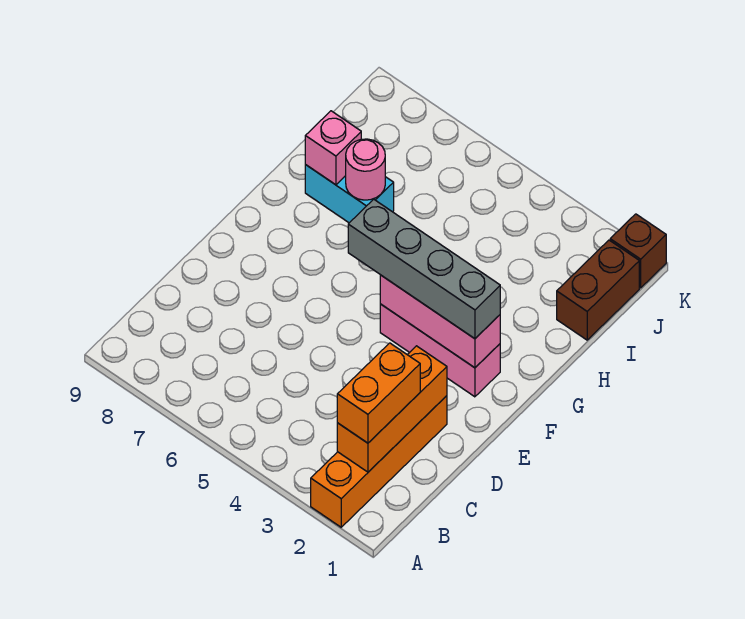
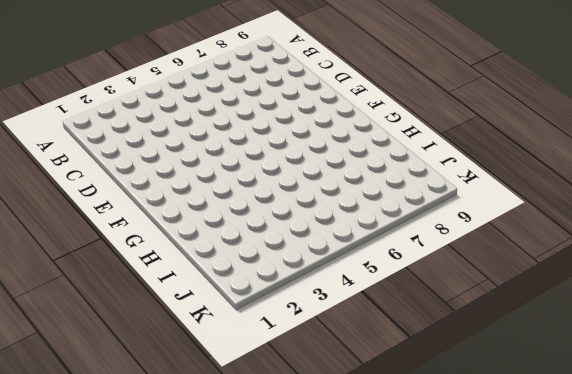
none -> orange 1x4 brick [311,396,447,527]
none -> pink 1x3 brick [380,304,500,397]

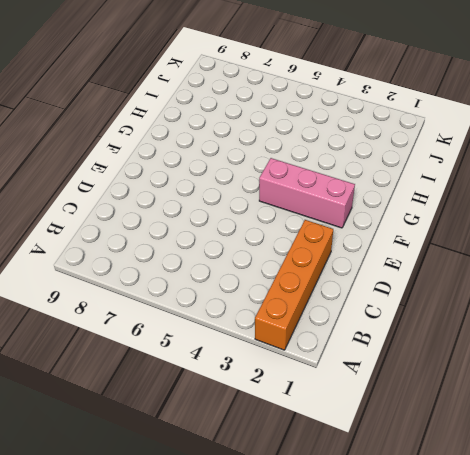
none -> cyan 1x2 brick [305,165,394,223]
none -> brown 1x2 brick [557,240,639,340]

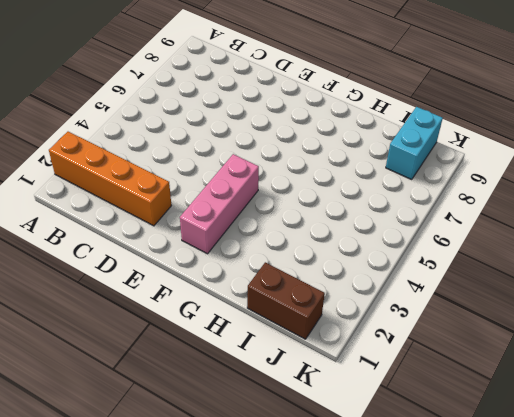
cyan 1x2 brick [386,107,443,180] -> cyan 1x2 brick moved to [305,165,394,223]
none -> brown 1x1 brick [610,214,666,288]
none -> orange 1x3 brick [337,346,447,472]

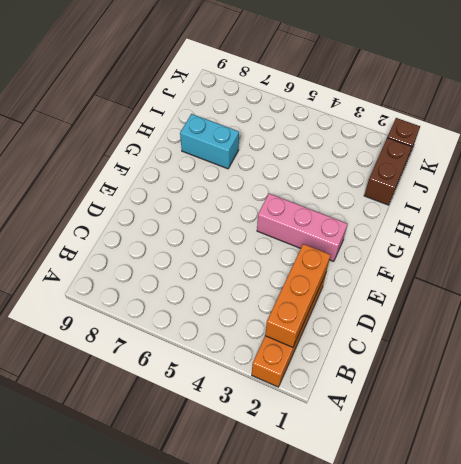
none -> pink 1x3 brick [380,275,500,368]
none -> pink 1x1 round brick [346,139,385,200]

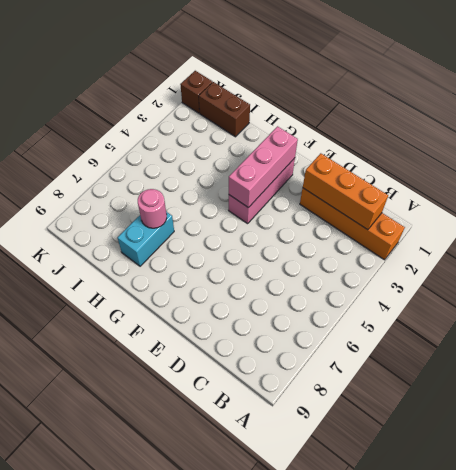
none -> pink 1x1 brick [305,111,361,185]
none -> orange 1x2 brick [337,343,420,443]

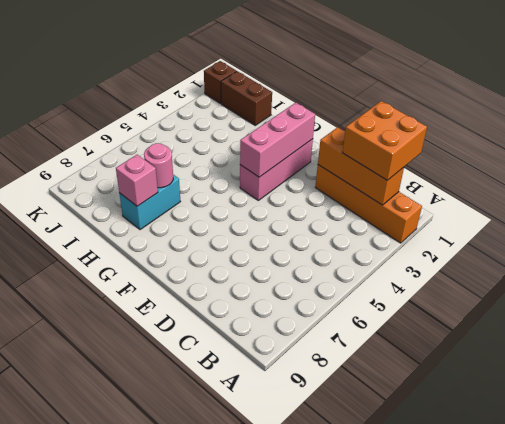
orange 2x2 brick [342,101,427,180] -> orange 1x2 brick [337,343,420,443]
none -> grey 1x4 brick [348,199,500,339]

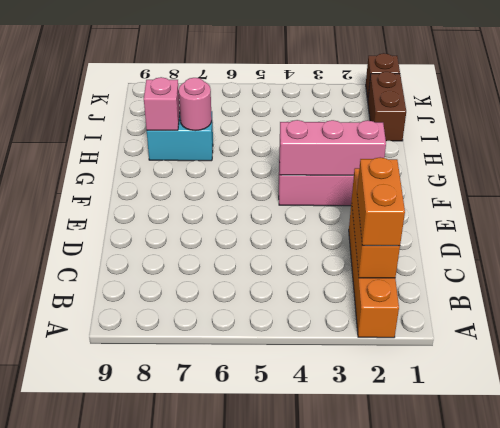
none -> grey 1x4 brick [348,199,500,339]

